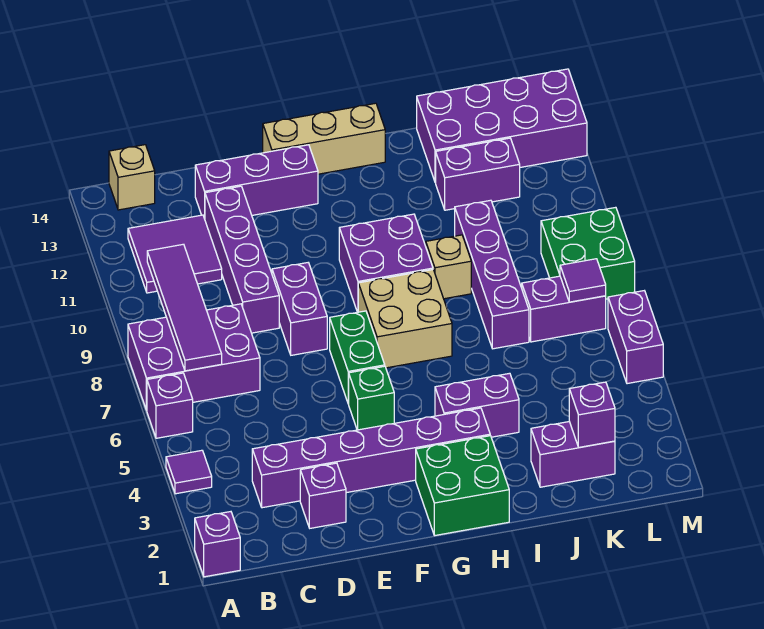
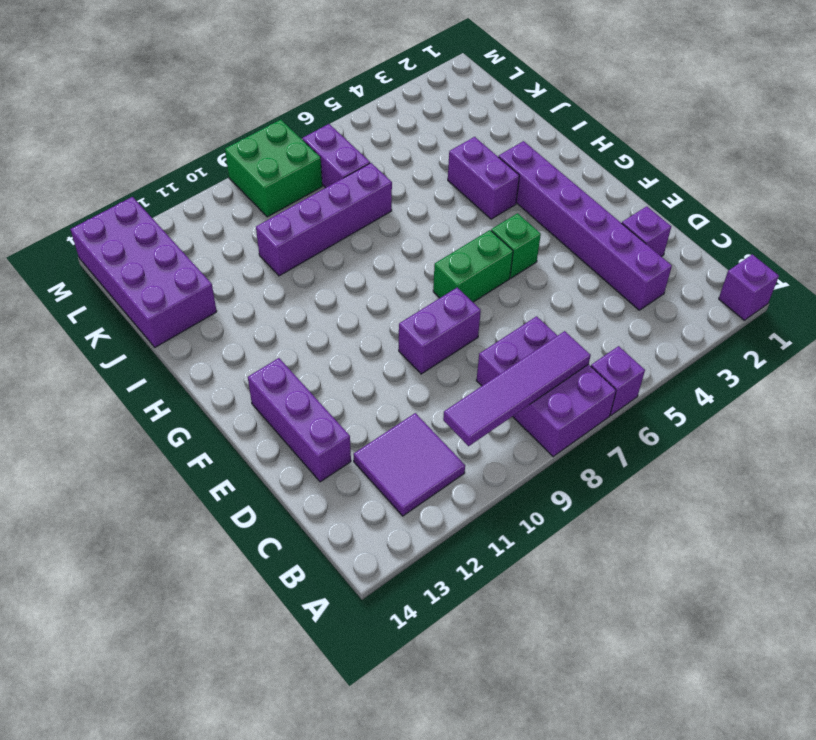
none -> purple 1x1 tile [166,450,212,494]
none -> tan 1x1 brick [109,145,155,210]
none -> purple 1x4 brick [205,186,279,333]

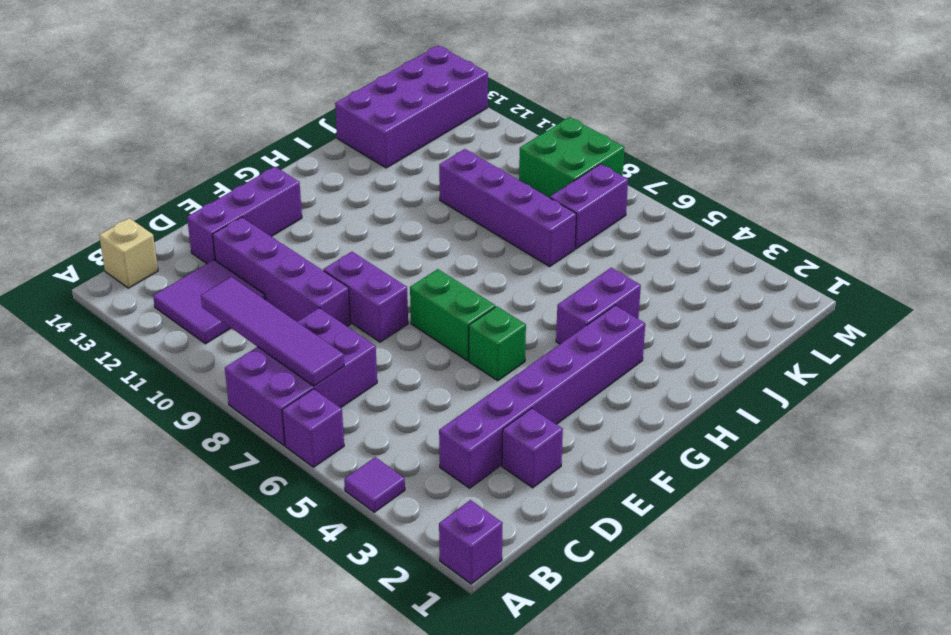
none -> tan 1x3 brick [263,103,385,174]
none -> green 2x2 brick [416,436,509,536]
none -> tan 2x2 brick [358,270,452,368]

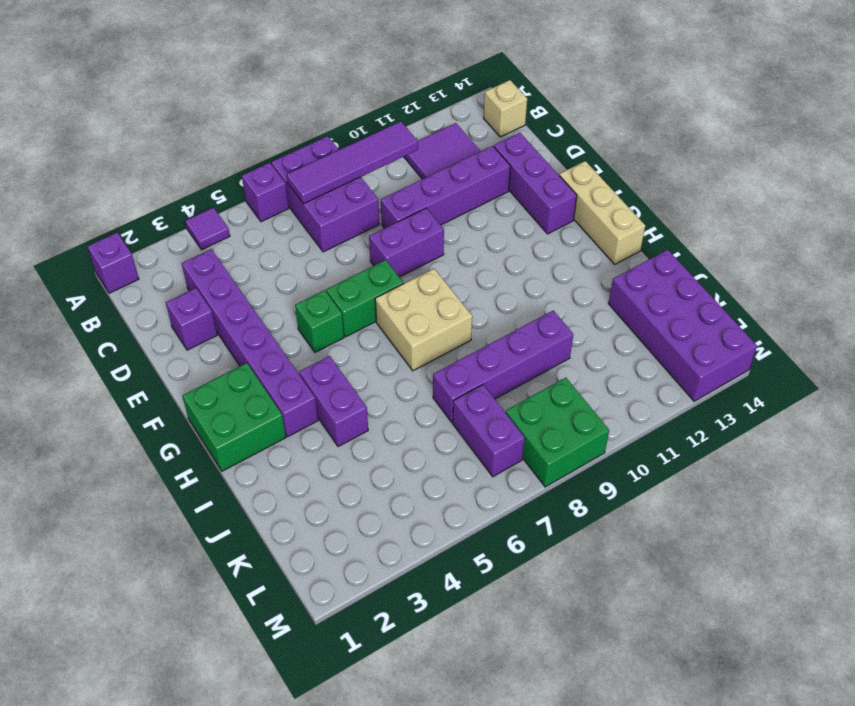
none -> purple 2x2 brick [339,214,433,312]
none -> tan 1x1 brick [426,235,471,299]
none -> purple 1x2 brick [531,422,615,487]

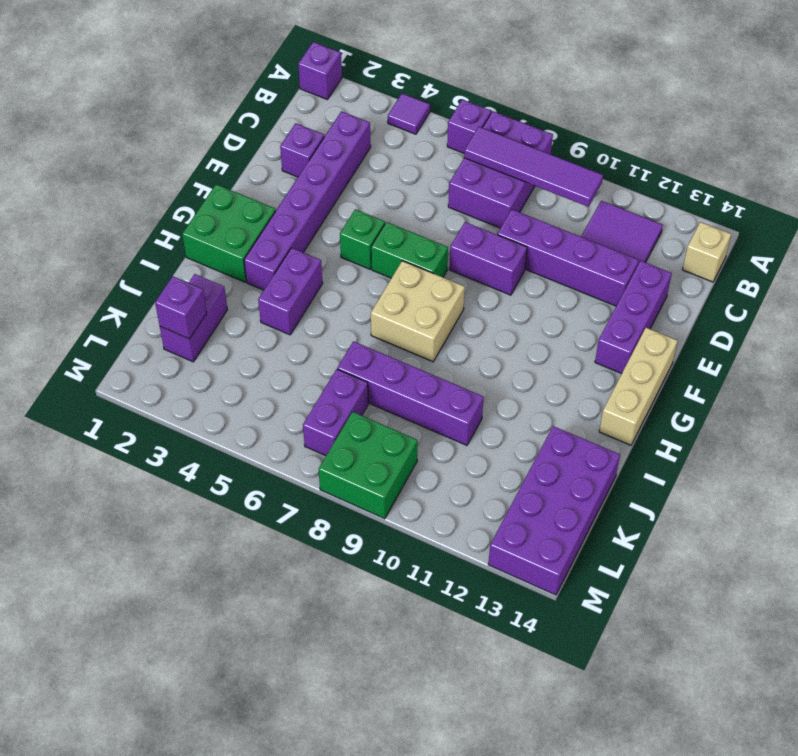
none -> purple 2x2 brick [339,214,433,312]
none -> tan 1x1 brick [426,235,471,299]
none -> purple 1x2 brick [436,138,520,210]

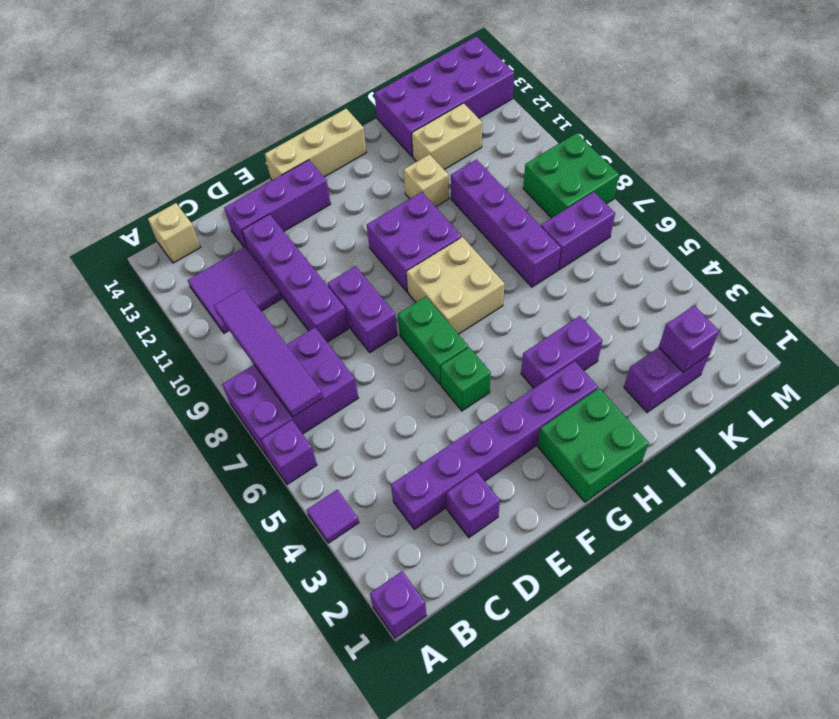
tan 1x1 brick [404,154,449,207] -> tan 1x1 brick moved to [426,235,471,299]
tan 1x2 brick [412,103,482,169] -> purple 1x2 brick [436,138,520,210]
none -> purple 1x2 brick [608,291,663,384]
none -> purple 1x1 tile [560,259,606,302]

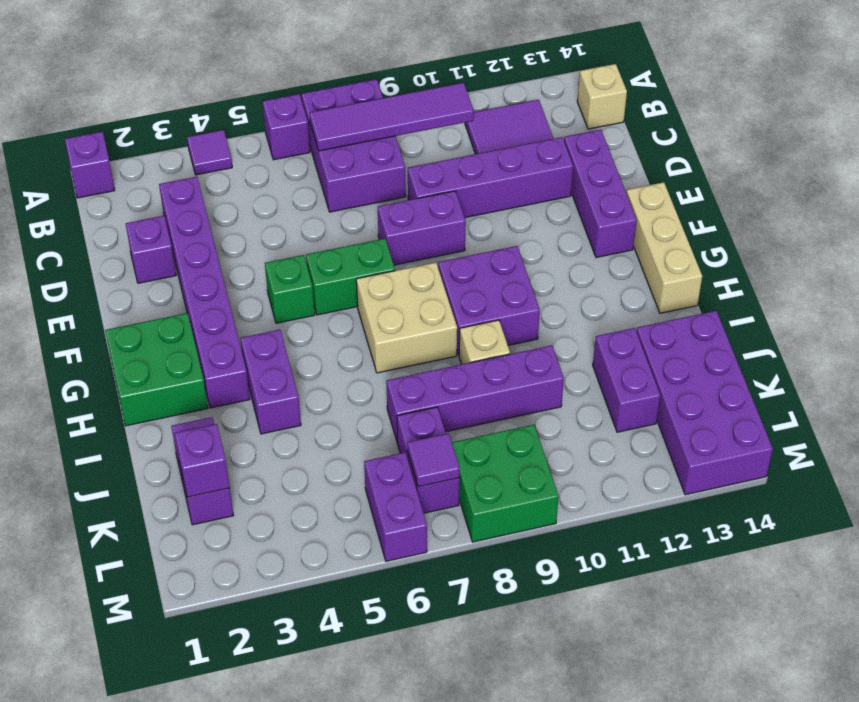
purple 1x2 brick [364,452,427,561] -> purple 1x2 brick turned to [608,291,663,384]

